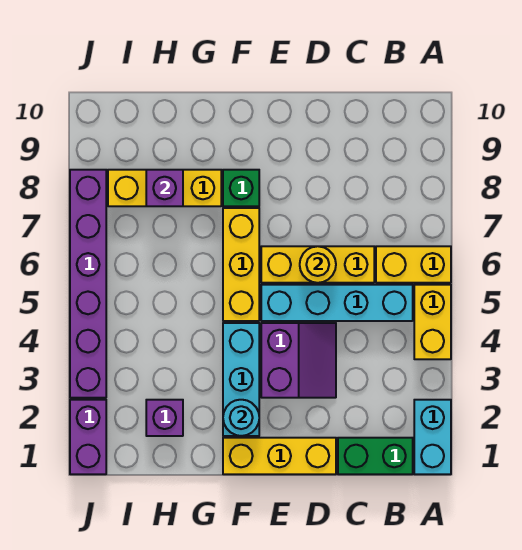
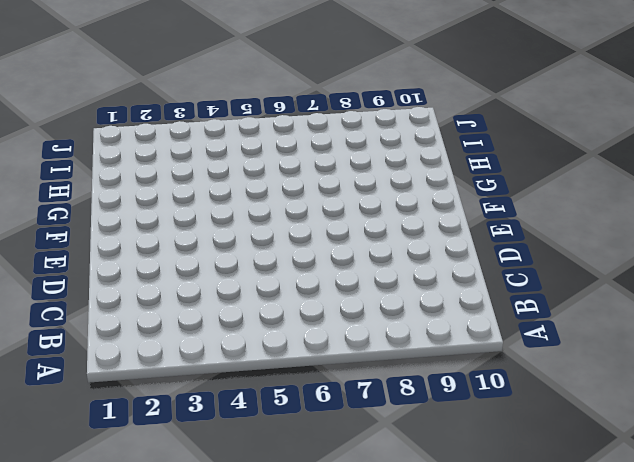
none -> cyan 1x2 brick [414,400,451,474]
none -> yellow 1x2 brick [414,285,451,359]
none -> yellow 1x2 brick [376,246,451,283]

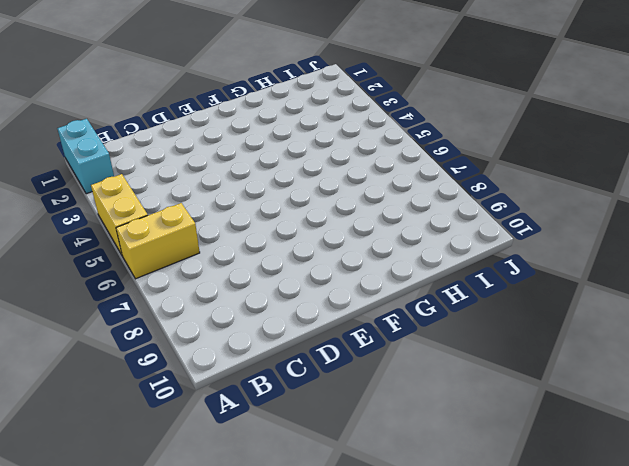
none -> green 1x2 brick [338,438,413,474]
none -> cyan 1x4 brick [261,285,413,321]
none -> yellow 1x3 brick [261,246,374,283]

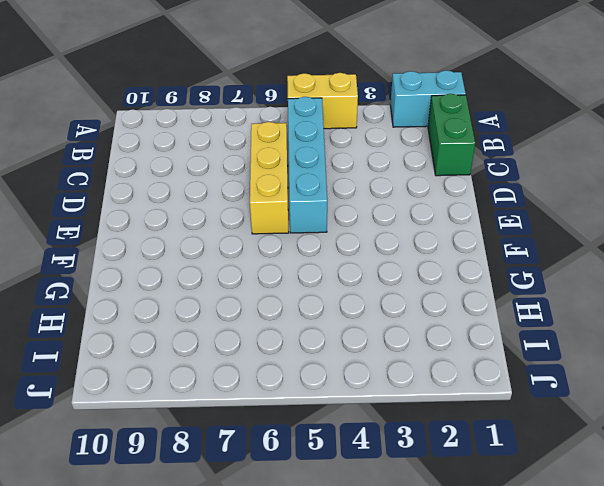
none -> yellow 1x2 brick [376,246,451,283]
none -> yellow 1x3 brick [223,438,336,474]
none -> purple 2x2 slope [261,323,336,398]

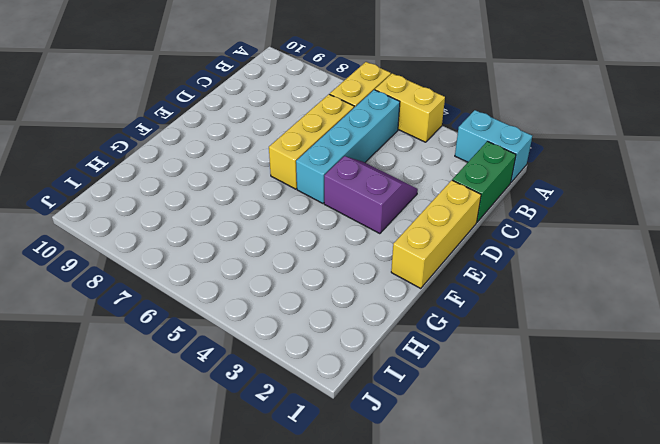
none -> cyan 1x3 brick [223,323,259,436]
none -> yellow 1x3 brick [223,208,259,321]
none -> green 1x1 brick [223,170,259,206]

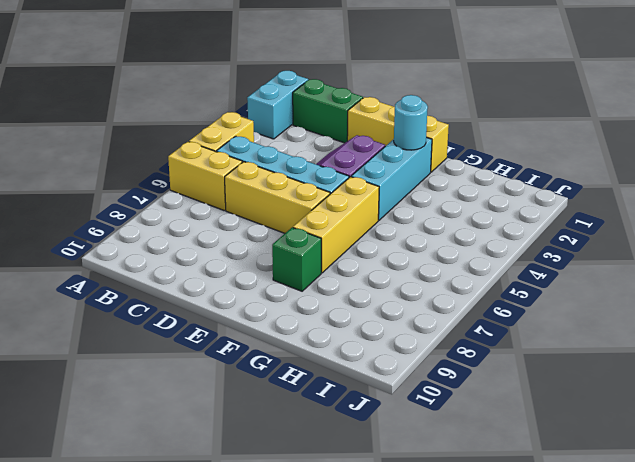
none -> yellow 1x3 brick [108,170,221,206]
none -> purple 1x1 brick [146,400,183,436]
none -> purple 1x2 brick [70,400,106,474]

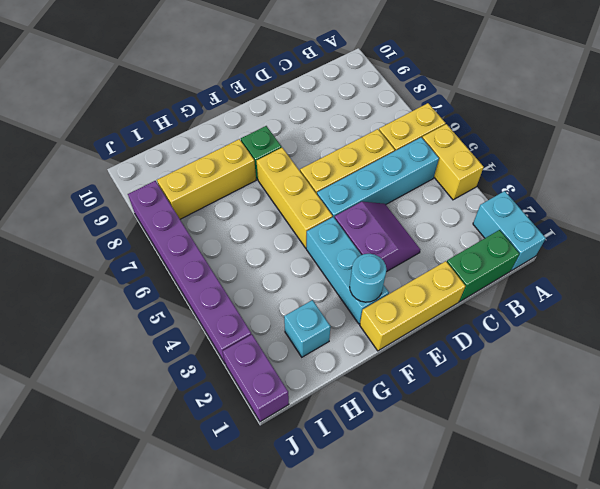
cyan 1x1 brick [284,300,331,357] -> purple 1x1 brick [146,400,183,436]
none -> yellow 1x1 round brick [300,246,336,283]
none -> purple 1x1 brick [146,170,183,206]

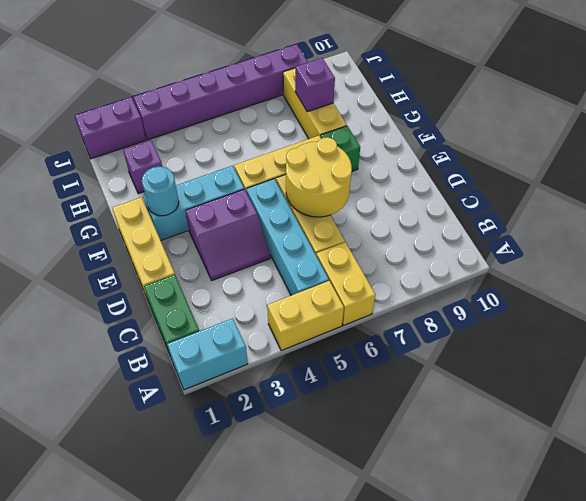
yellow 2x2 round brick [286,137,352,217] -> yellow 1x1 round brick [300,246,336,283]

